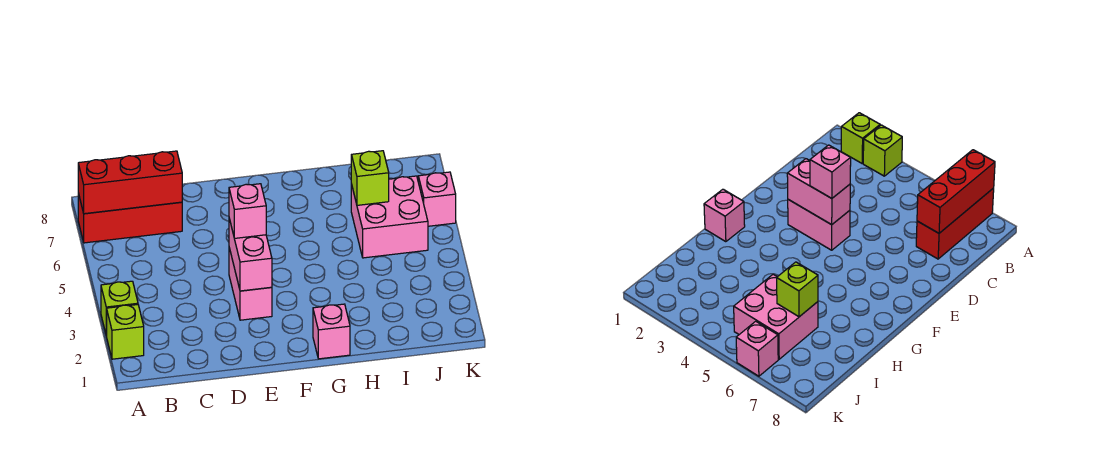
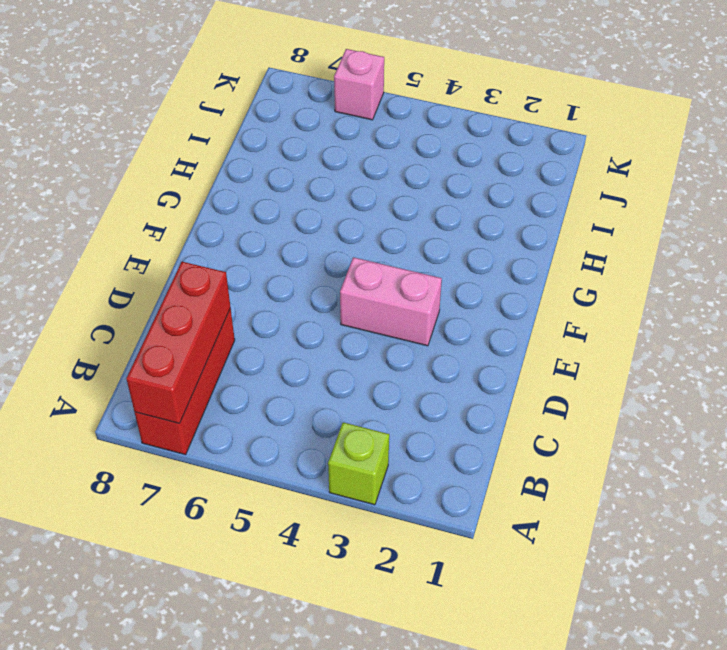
none -> lime 1x1 brick [107,305,144,359]
none -> pink 1x1 brick [313,304,350,359]

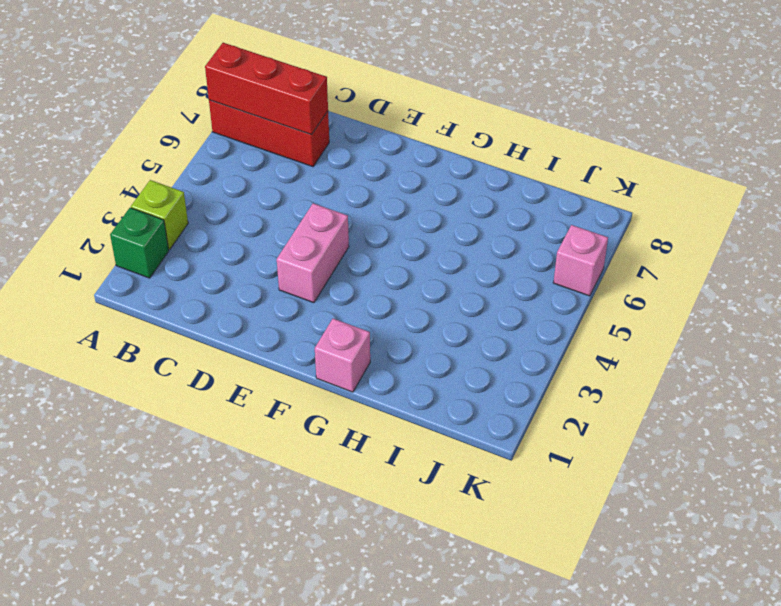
green 1x1 brick [110,208,169,278] -> lime 1x1 brick [107,305,144,359]
none -> pink 2x2 brick [351,176,428,258]
none -> pink 1x2 brick [229,219,272,291]

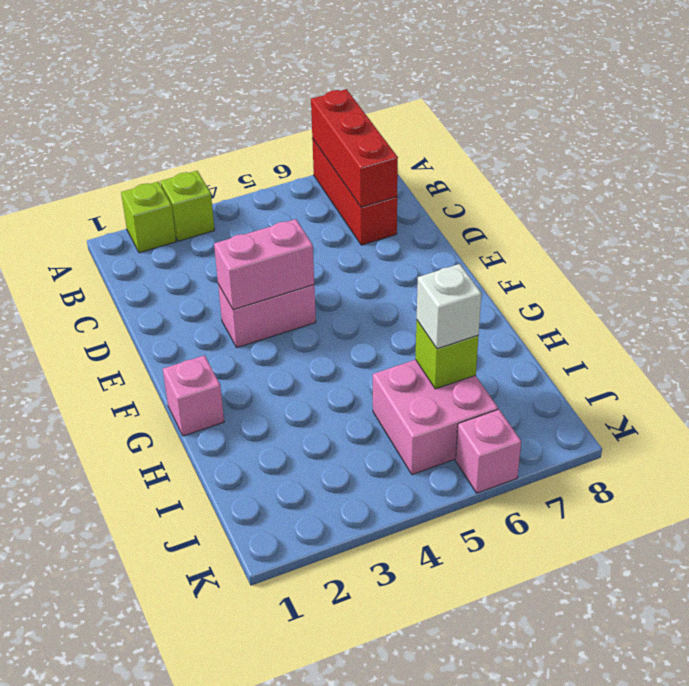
white 1x1 brick [417,264,481,349] -> none
none -> pink 1x1 brick [229,184,266,238]

